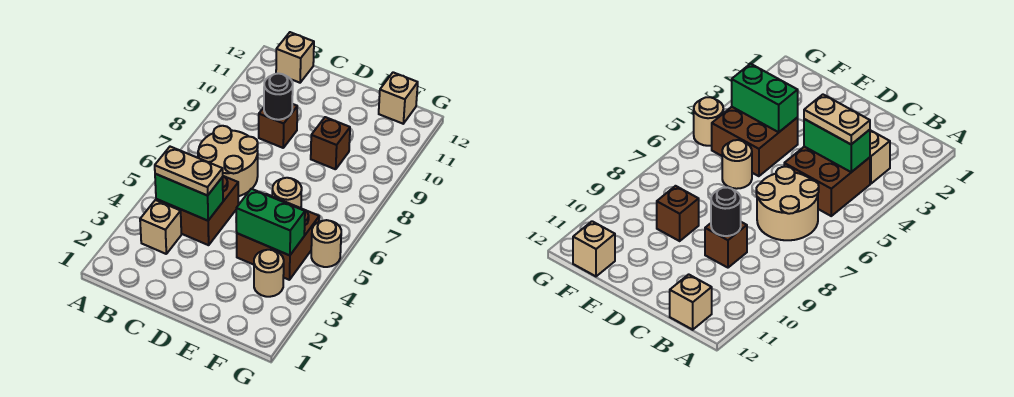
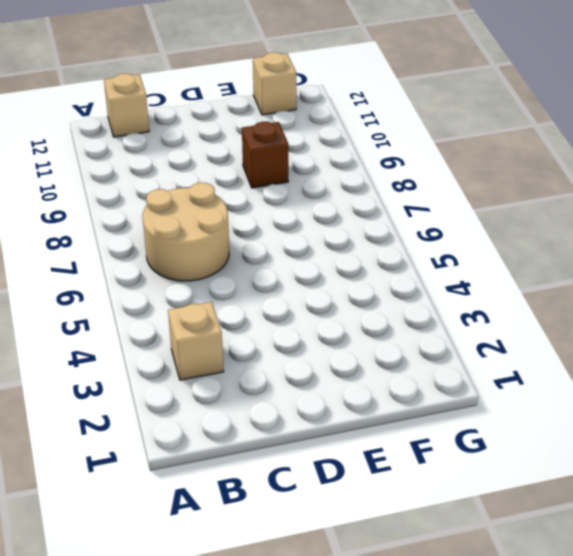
none -> brown 2x2 brick [156,176,238,245]
none -> brown 1x1 brick [259,104,297,148]
none -> brown 2x2 brick [237,194,319,280]

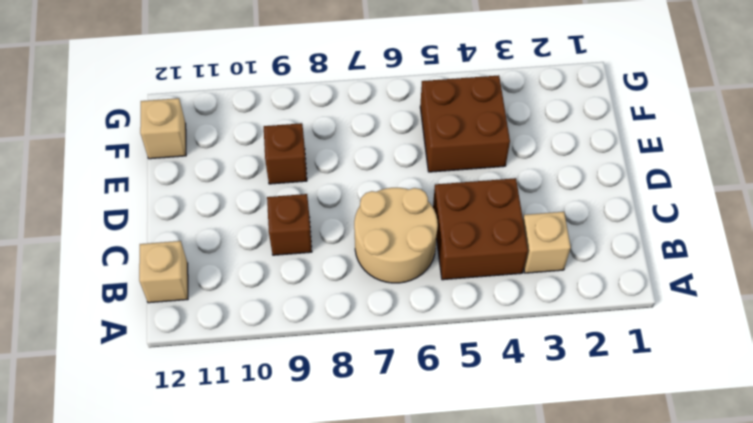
none -> tan 1x1 round brick [272,178,302,208]
none -> tan 1x1 round brick [254,250,284,297]
none -> tan 1x1 round brick [311,220,341,267]

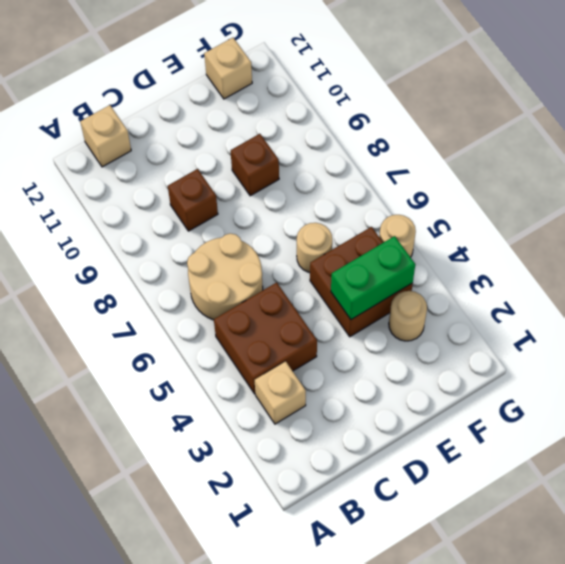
none -> green 1x2 brick [155,174,223,221]
none -> black 1x1 round brick [264,73,293,120]
none -> tan 1x2 plate [155,147,223,196]

